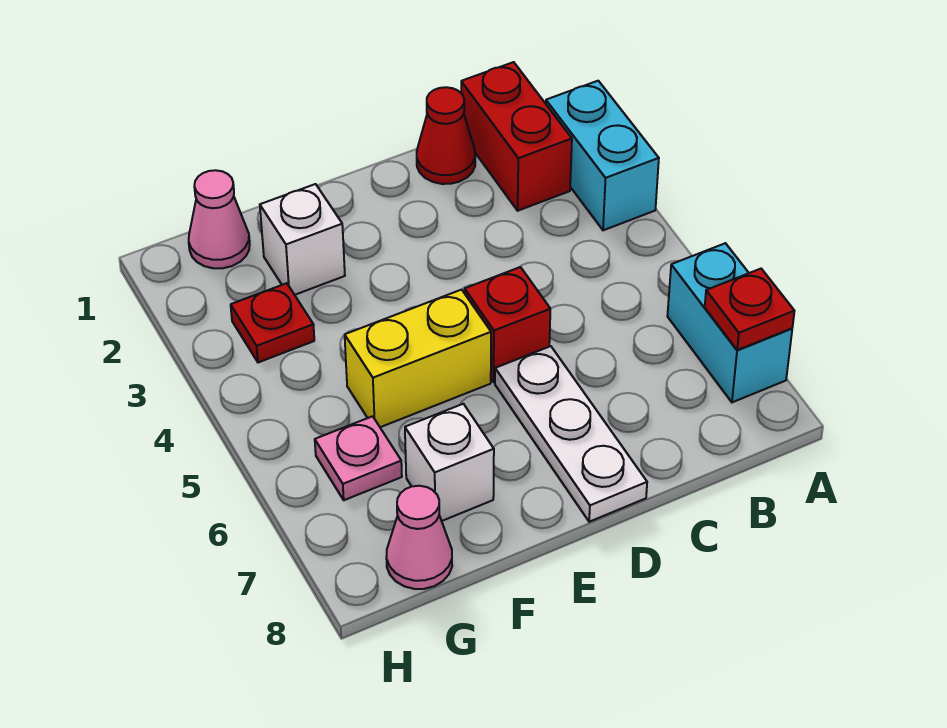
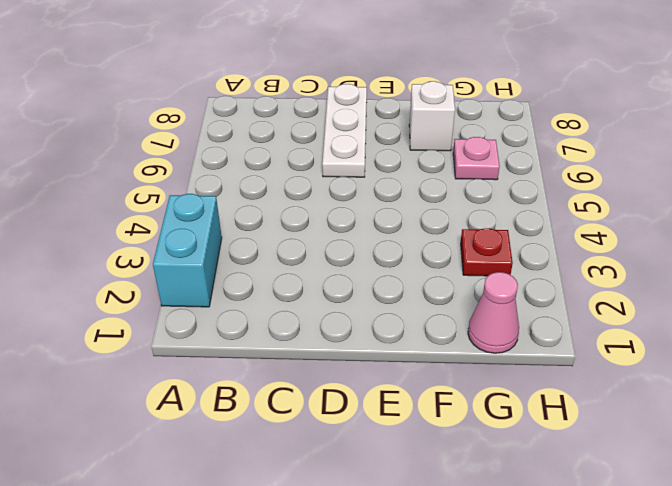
none -> cyan 1x2 brick [667,243,792,402]
none -> red 1x2 brick [461,62,572,211]
none -> red 1x1 cone [417,87,475,184]

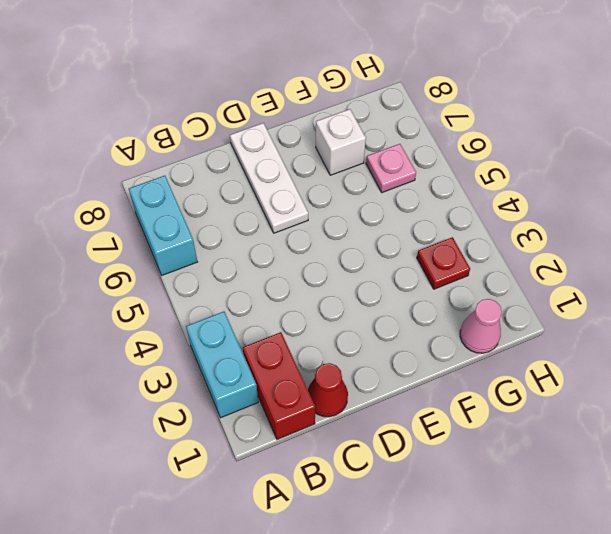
none -> red 1x1 brick [465,267,550,382]
none -> yellow 1x2 brick [345,290,491,427]
none -> white 1x1 brick [260,184,345,295]

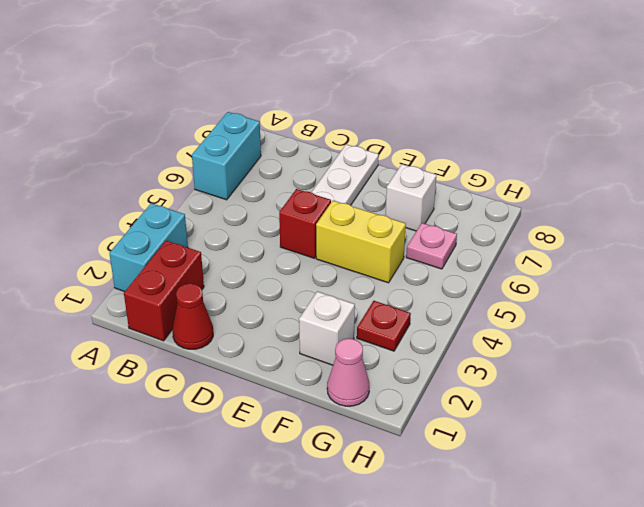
none -> pink 1x1 cone [386,486,452,589]
none -> red 1x1 plate [705,269,794,350]

